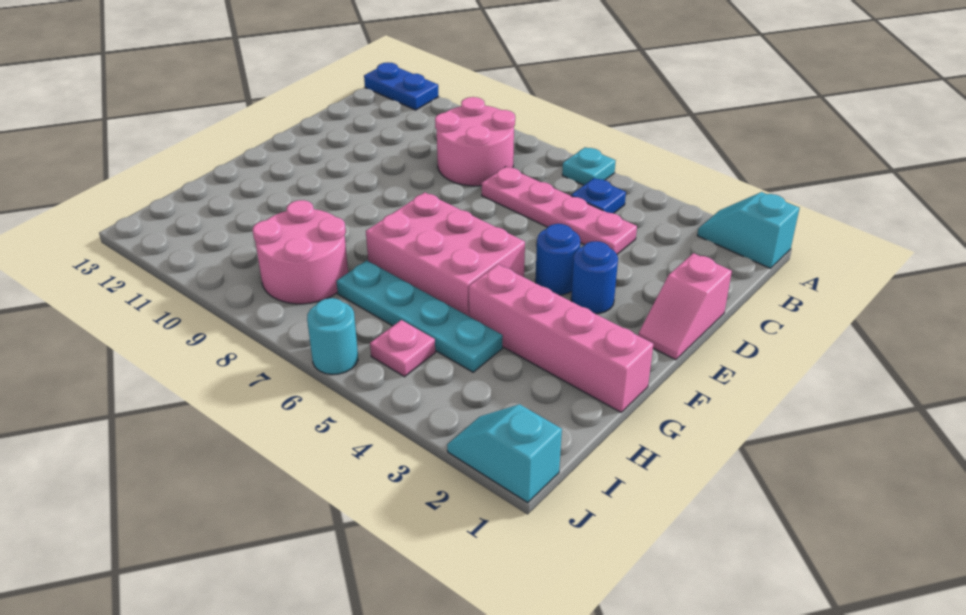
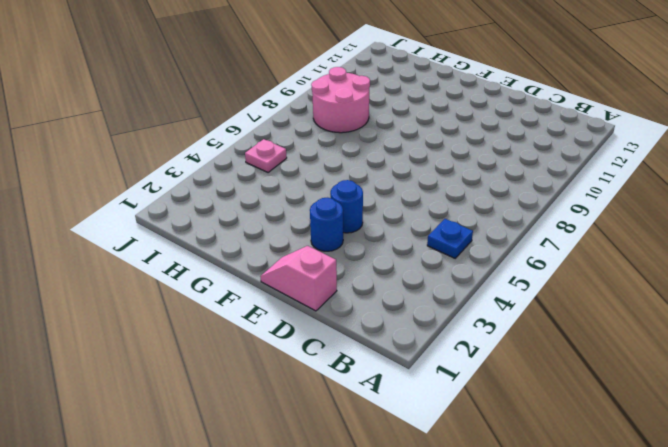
none -> cyan 1x2 slope [697,192,799,268]
none -> cyan 1x1 plate [562,147,616,185]
none -> blue 1x2 plate [364,62,439,110]

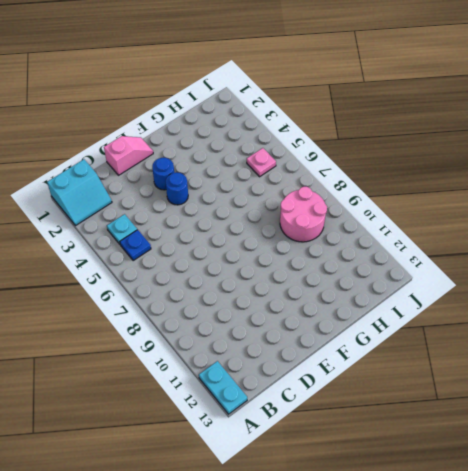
cyan 2x2 slope [47,159,112,226] -> cyan 1x2 slope [697,192,799,268]
cyan 1x2 plate [199,361,247,414] -> blue 1x2 plate [364,62,439,110]
cyan 1x1 plate [107,214,137,244] -> cyan 1x1 plate moved to [562,147,616,185]
none -> pink 2x2 round brick [435,97,515,186]
none -> pink 1x4 plate [482,167,637,254]
none -> pink 2x3 brick [366,192,525,316]

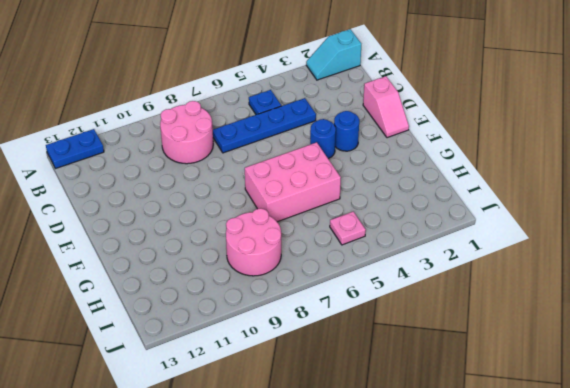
blue 1x4 plate [213,98,316,153] -> pink 1x4 plate [482,167,637,254]
none -> cyan 1x1 plate [562,147,616,185]
none -> pink 1x4 brick [469,264,653,412]
none -> cyan 1x4 plate [336,260,503,372]

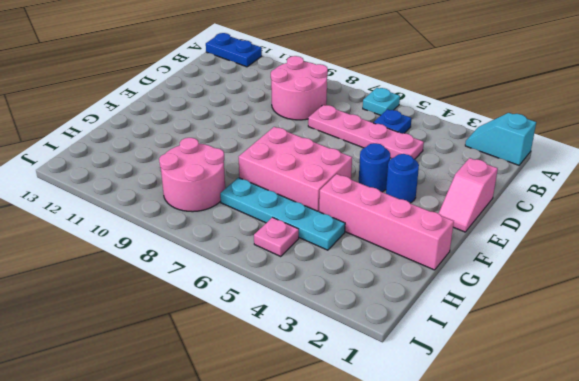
none -> cyan 1x2 slope [447,404,562,503]
none -> cyan 1x1 round brick [307,298,358,375]

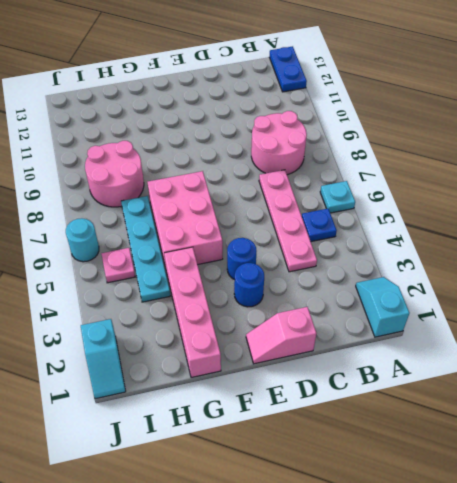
cyan 1x2 slope [81,319,126,399] -> cyan 1x2 slope turned to [447,404,562,503]

